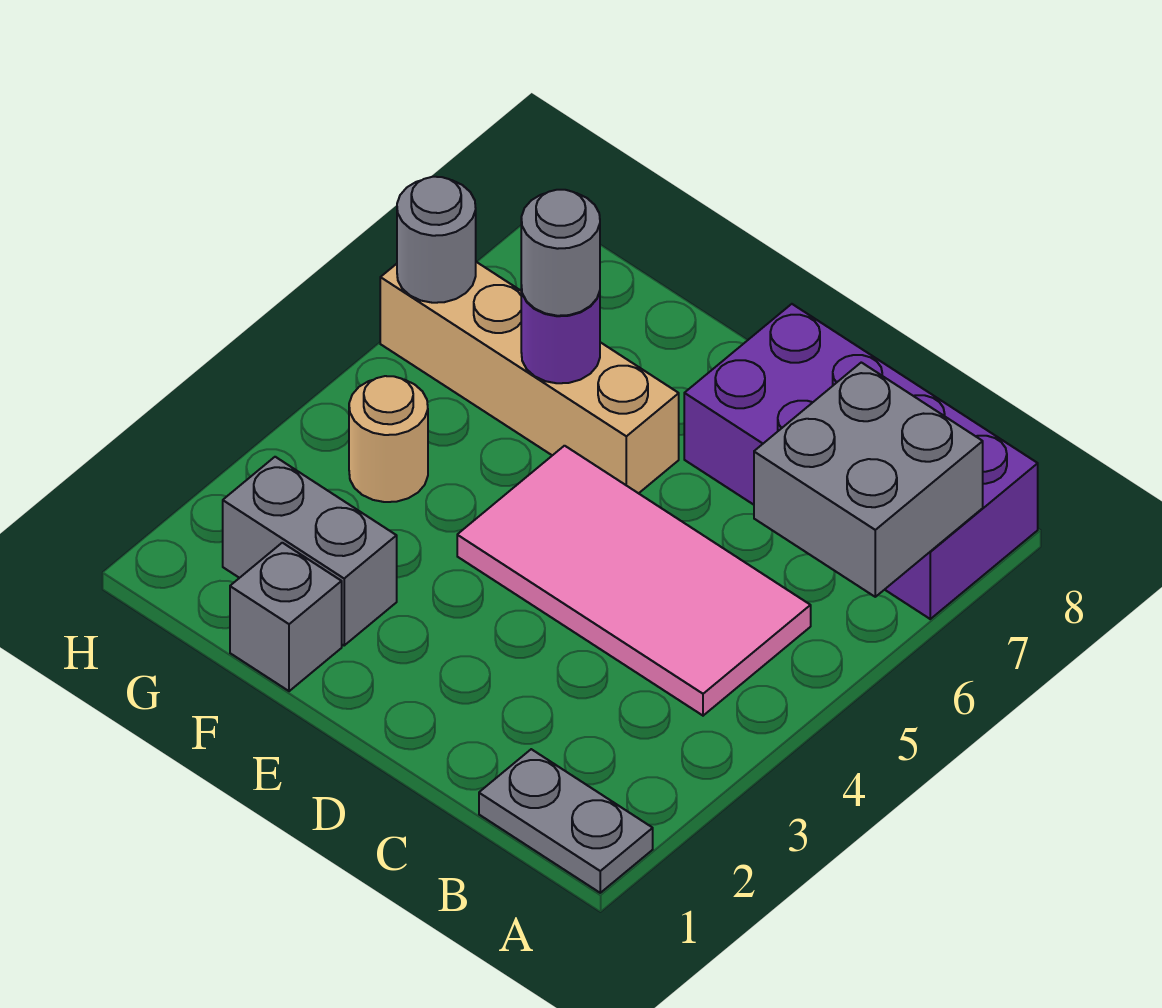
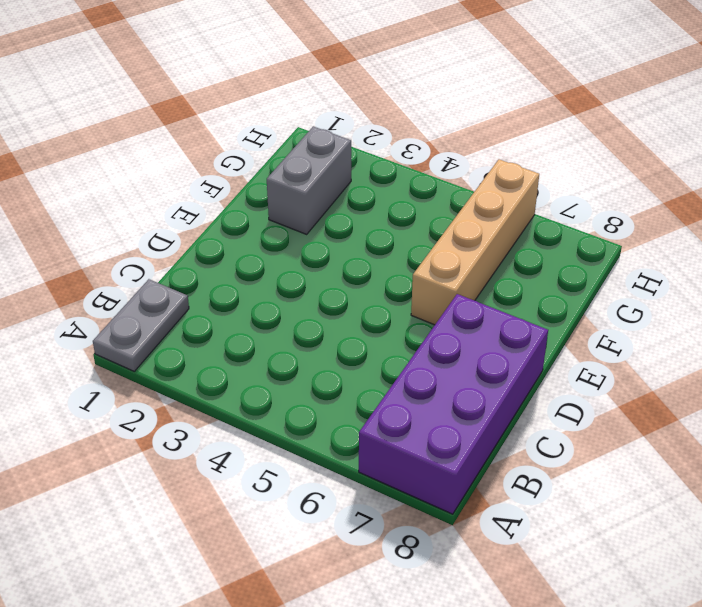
none -> pink 2x4 tile [457,446,811,716]
none -> grey 1x1 brick [230,543,342,691]

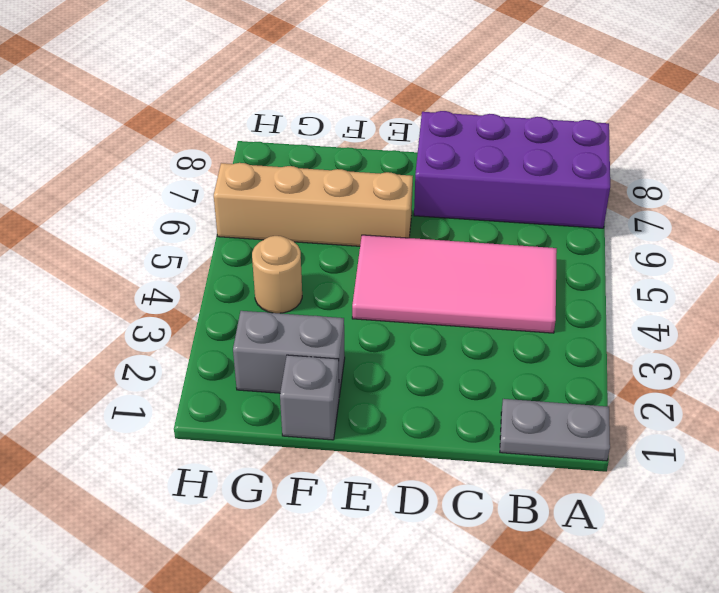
none -> grey 2x2 brick [754,362,983,597]
none -> purple 1x1 round brick [521,286,600,383]

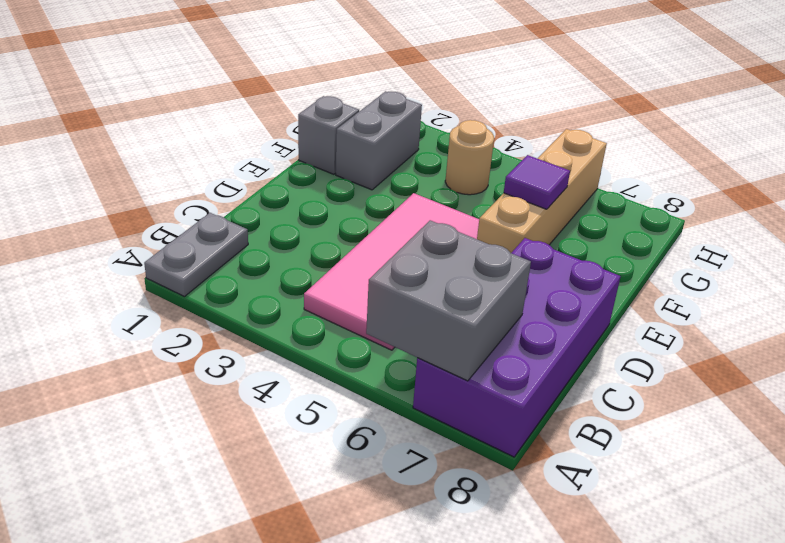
purple 1x1 tile [504,155,570,209] -> purple 1x1 round brick [521,286,600,383]
none -> grey 1x1 round brick [397,177,476,303]
none -> grey 1x1 round brick [521,190,600,316]

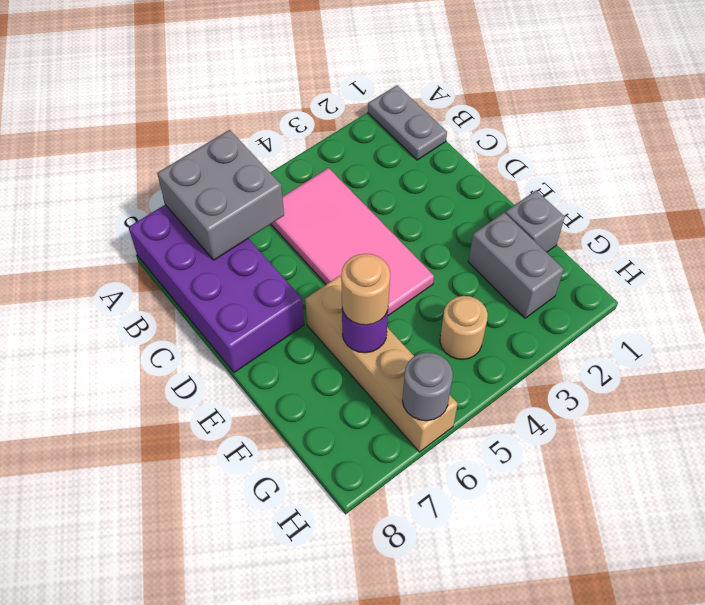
tan 1x1 round brick [341,254,390,325] -> grey 1x1 round brick [521,190,600,316]

